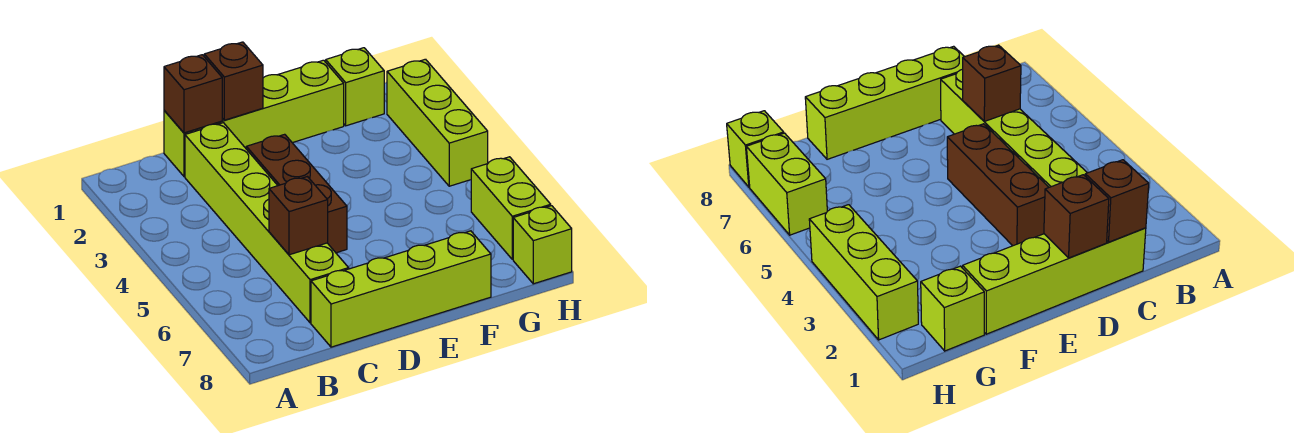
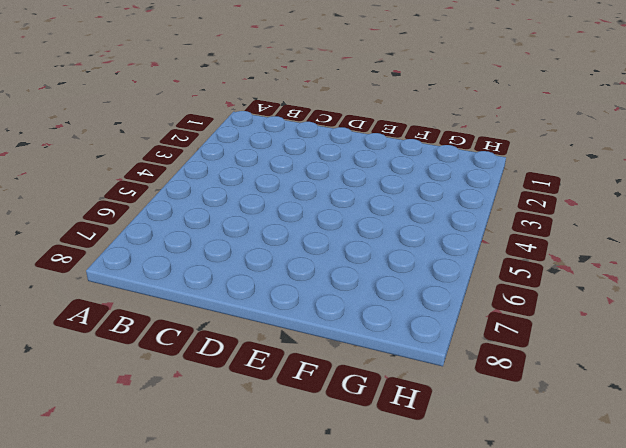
none -> lime 1x4 brick [164,60,344,176]
none -> lime 1x6 brick [185,123,349,323]

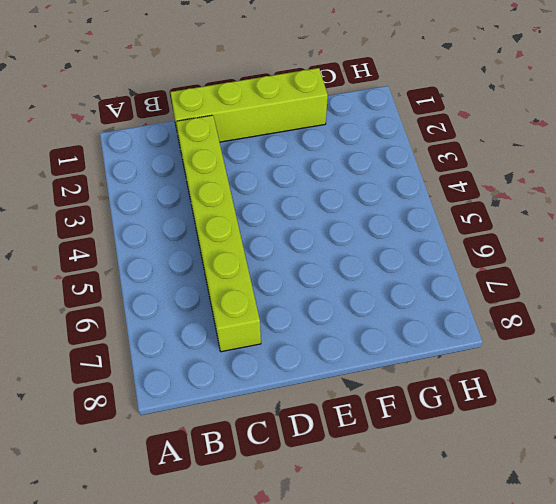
none -> lime 1x4 brick [311,231,491,347]
none -> brown 1x3 brick [246,134,347,253]

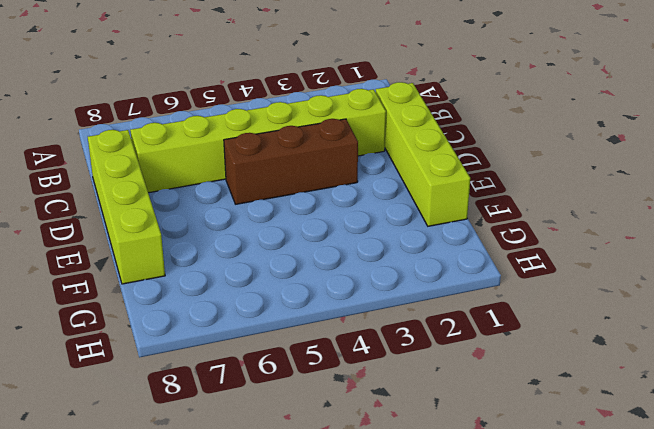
none -> lime 1x1 brick [326,48,384,126]
none -> lime 1x3 brick [387,59,488,186]

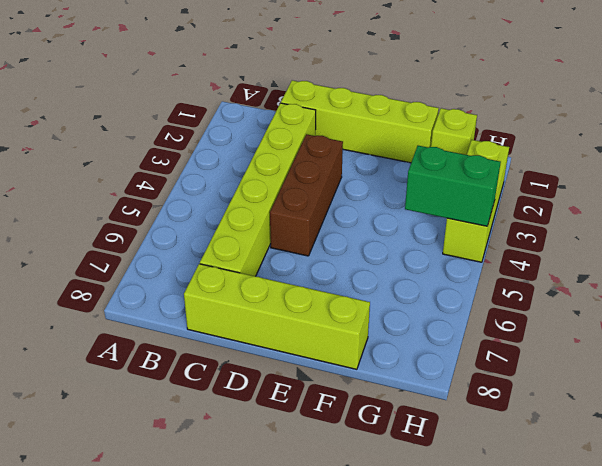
green 1x2 brick [405,146,501,226] -> none
none -> lime 1x2 brick [471,157,551,259]
none -> lime 1x1 brick [513,206,572,284]

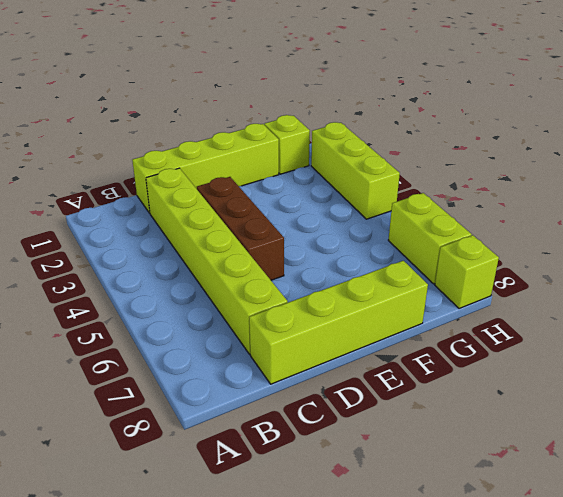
none -> brown 1x1 brick [164,55,222,133]
none -> brown 1x1 brick [269,177,328,255]

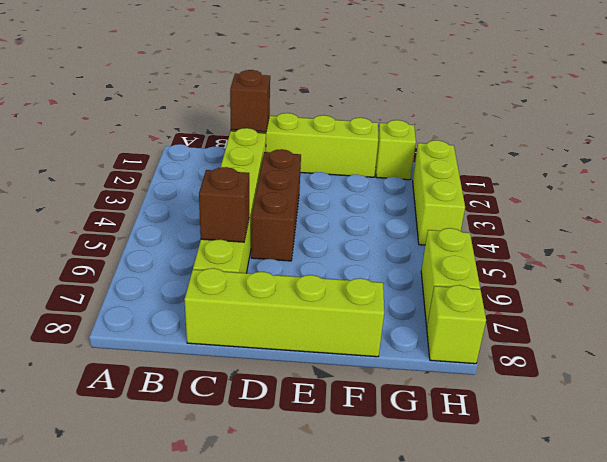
none -> brown 1x1 brick [204,42,263,120]

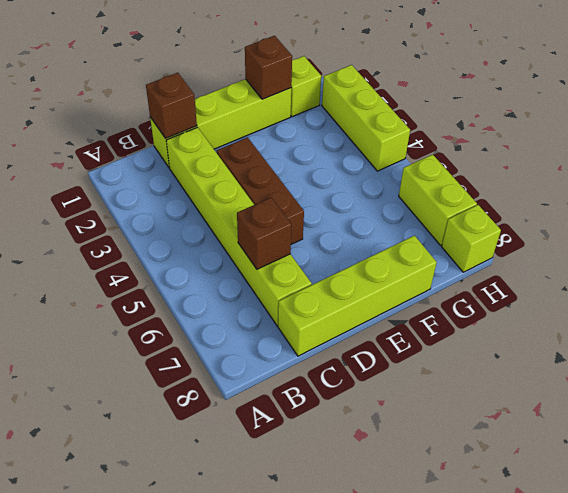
brown 1x1 brick [245,36,292,99] -> brown 1x1 brick moved to [204,42,263,120]

